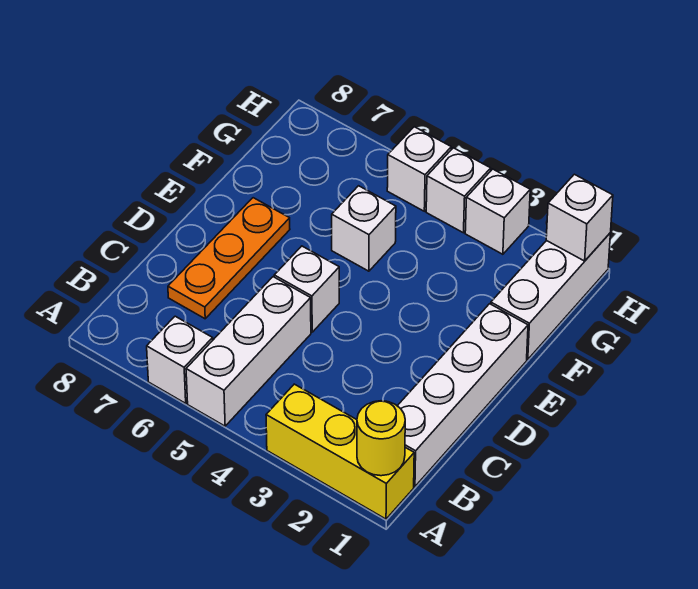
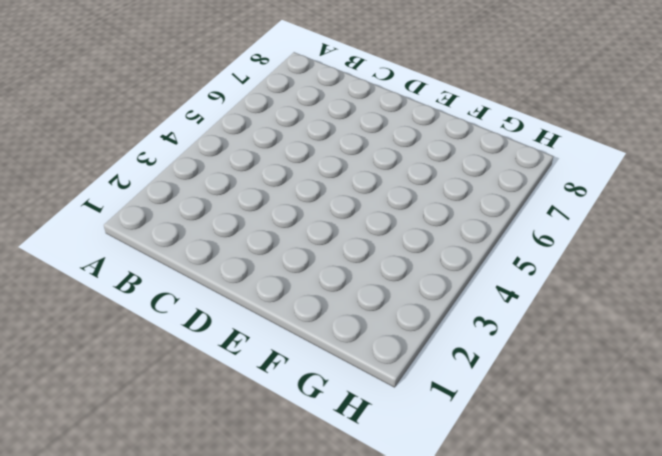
none -> yellow 1x3 brick [266,384,414,519]
none -> white 1x3 brick [186,277,311,426]
none -> white 1x1 brick [147,316,213,403]

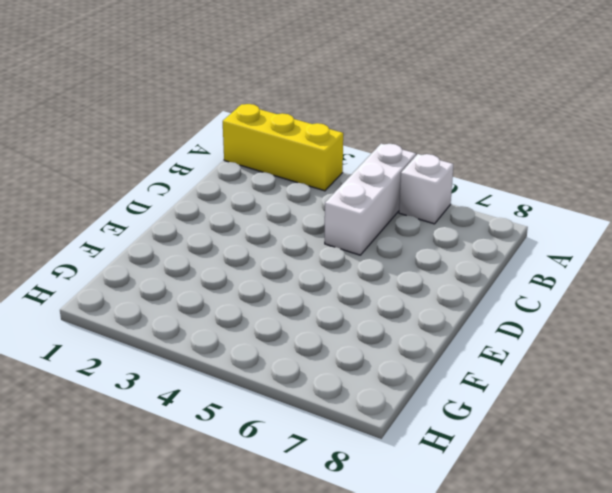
none -> white 1x4 brick [398,304,528,486]
none -> orange 1x3 plate [168,198,290,319]
none -> white 1x1 brick [274,246,339,332]

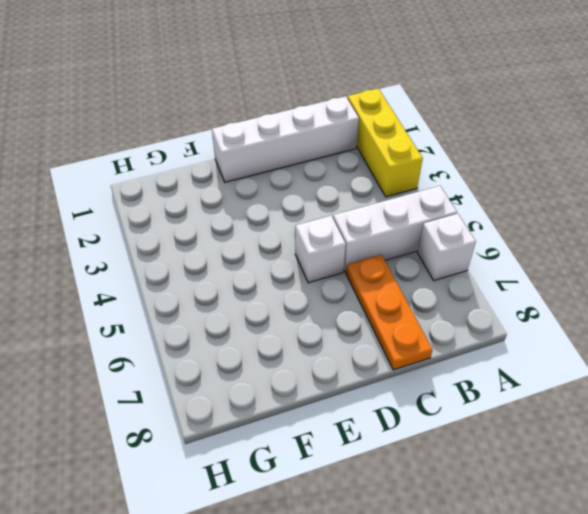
orange 1x3 plate [346,254,432,370] -> orange 1x3 plate turned to [168,198,290,319]
none -> white 1x3 brick [491,233,610,360]
none -> white 1x1 brick [332,186,396,271]
none -> white 1x1 brick [465,169,530,254]

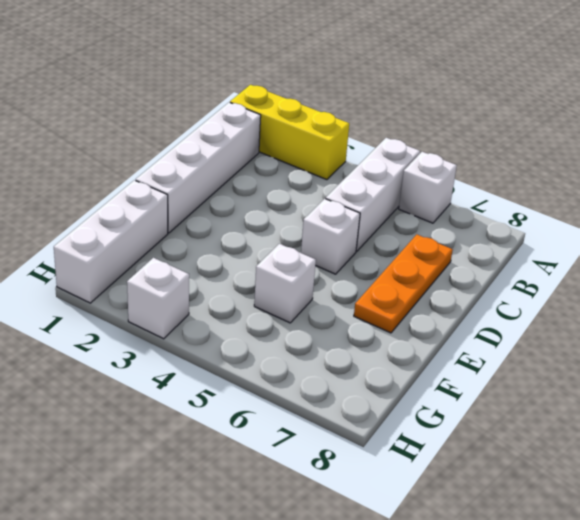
none -> white 1x1 brick [426,148,491,233]
none -> white 1x1 brick [387,127,451,211]
none -> yellow 1x1 round brick [357,401,405,476]

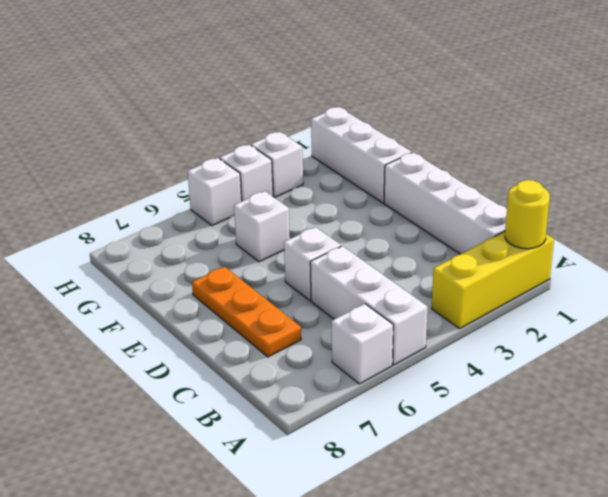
none -> white 1x1 brick [546,174,613,261]

